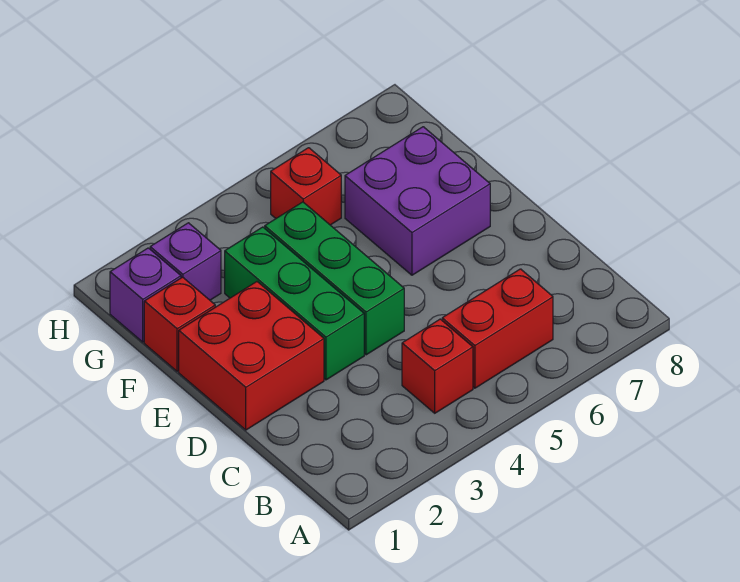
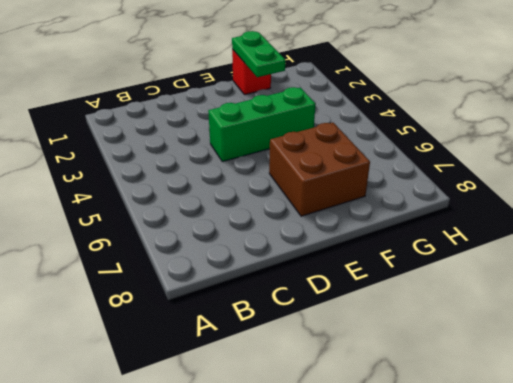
brown 2x2 brick [269,123,370,216] -> purple 2x2 brick [345,127,490,275]
green 1x2 plate [232,31,285,77] -> none
none -> red 1x1 brick [402,319,473,413]
none -> red 1x2 brick [442,269,553,388]

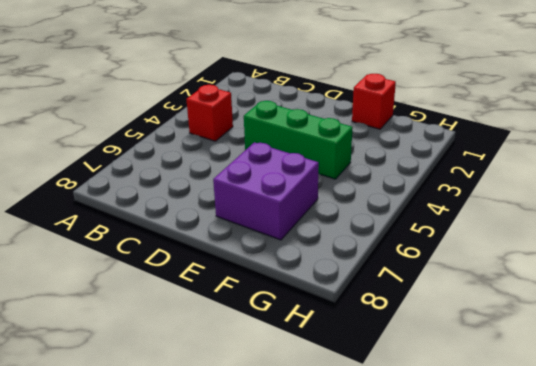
none -> red 1x2 brick [442,269,553,388]
none -> red 2x2 brick [179,282,324,430]

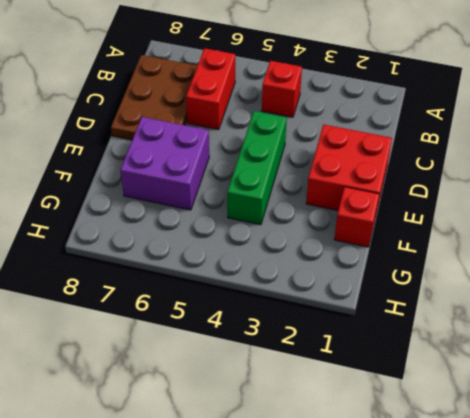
red 1x2 brick [186,48,235,130] -> red 1x2 brick turned to [442,269,553,388]
brown 2x3 plate [111,55,197,140] -> none
none -> green 1x3 brick [225,227,364,380]
none -> purple 1x1 brick [110,248,181,342]

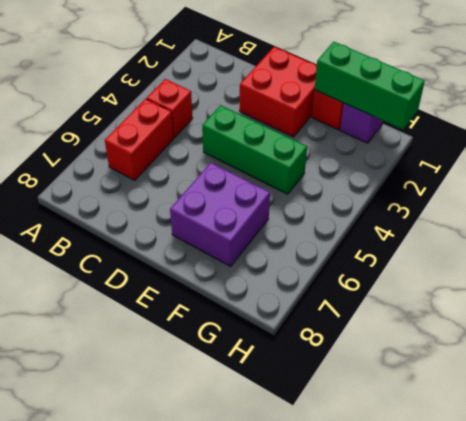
green 1x3 brick [315,42,425,130] -> green 1x3 brick moved to [225,227,364,380]
none -> purple 1x1 brick [150,223,221,300]
none -> red 1x1 brick [271,148,341,225]

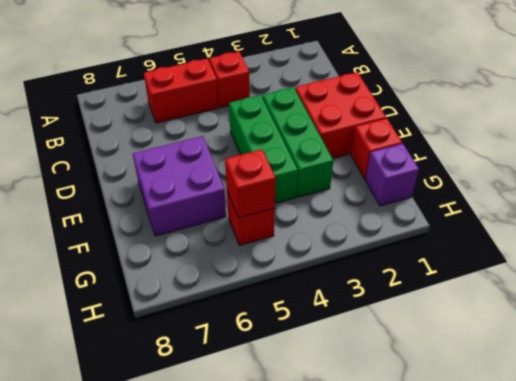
red 1x1 brick [225,149,276,218] -> none
none -> purple 1x1 brick [150,223,221,300]

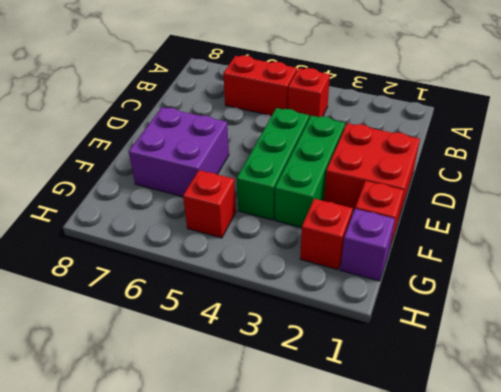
red 1x1 brick [300,199,353,270] -> purple 1x1 brick [150,223,221,300]

